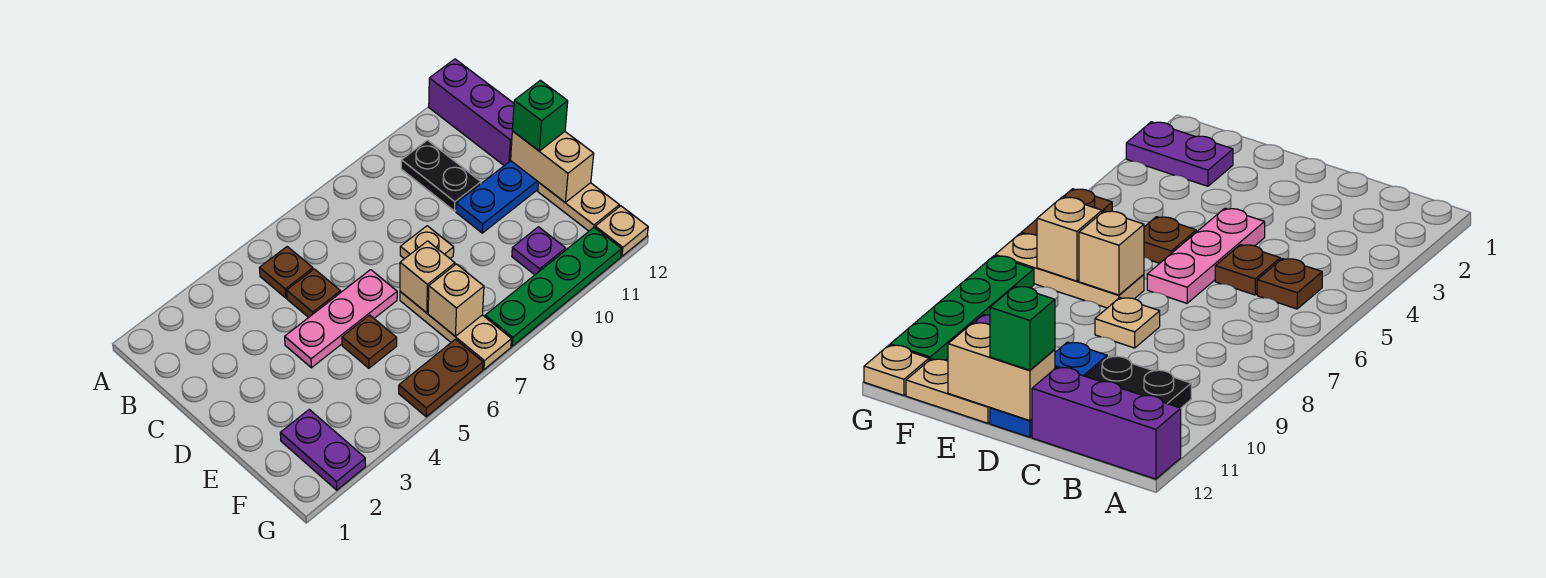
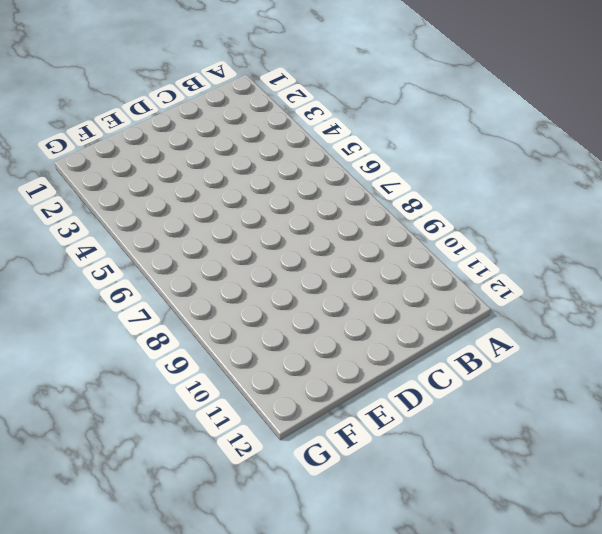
none -> purple 1x3 brick [429,59,514,166]
none -> brown 1x1 plate [260,247,313,298]
none -> black 1x2 plate [401,140,481,211]

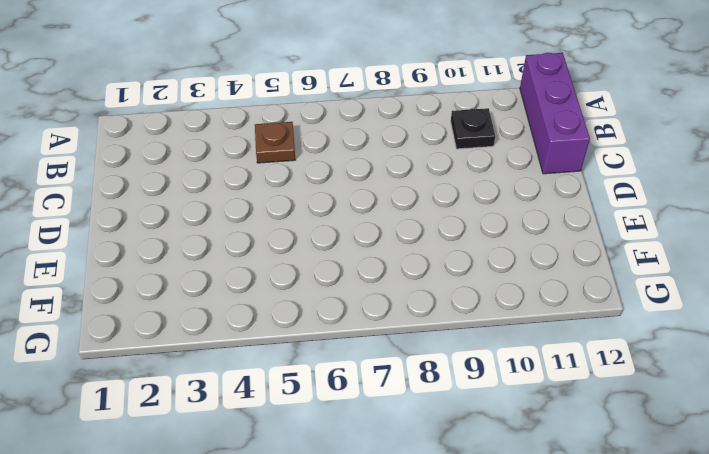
black 1x1 plate [451,108,495,149] -> black 1x2 plate [401,140,481,211]
none -> brown 1x1 plate [287,269,341,317]
none -> pink 1x3 plate [285,270,397,368]
none -> tan 1x1 plate [400,226,454,259]

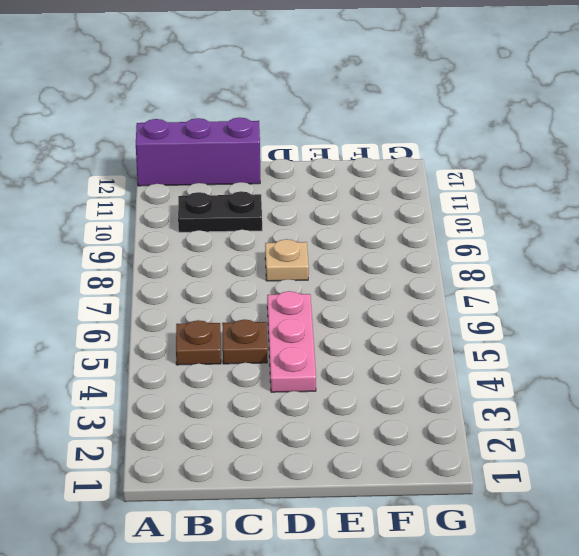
none -> blue 1x3 plate [456,161,539,233]
none -> brown 1x1 plate [342,315,397,368]
none -> tan 1x3 plate [400,292,511,369]

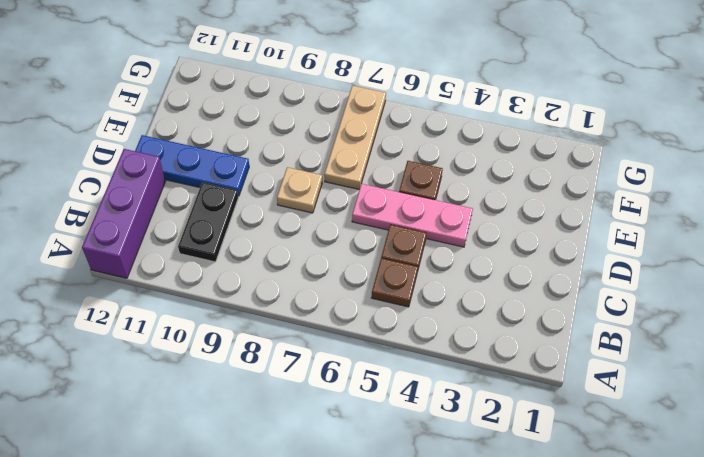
none -> tan 1x2 plate [538,183,619,231]
none -> purple 1x2 plate [280,410,366,490]
none -> purple 1x1 plate [512,227,566,275]

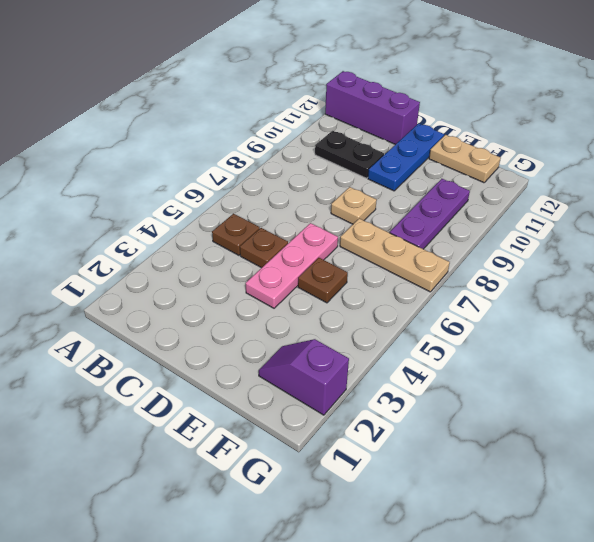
purple 1x2 slope [259,339,349,415] -> purple 1x2 plate [280,410,366,490]
purple 1x3 plate [390,179,470,249] -> purple 1x1 plate [512,227,566,275]
none -> brown 1x2 plate [399,339,483,417]
none -> green 1x4 plate [485,228,622,346]
none -> tan 1x1 plate [595,206,648,256]

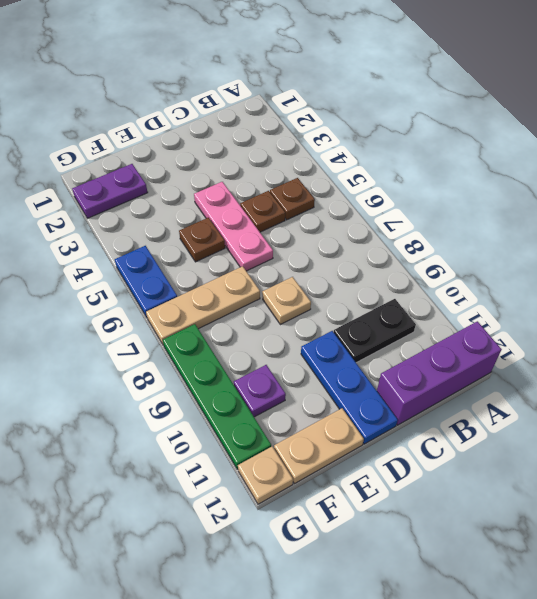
blue 1x2 plate [115,246,177,317] -> brown 1x2 plate [399,339,483,417]
none -> tan 1x2 brick [511,131,594,202]
none -> tan 1x1 brick [400,241,455,313]
none -> tan 1x1 brick [428,264,484,336]

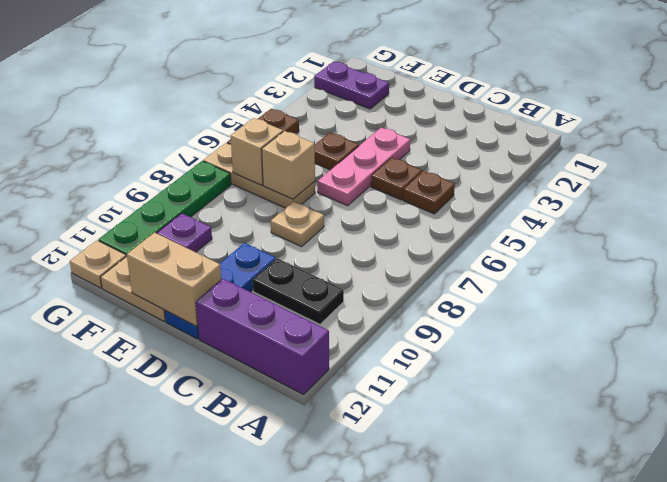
none -> green 1x1 brick [512,80,568,151]

